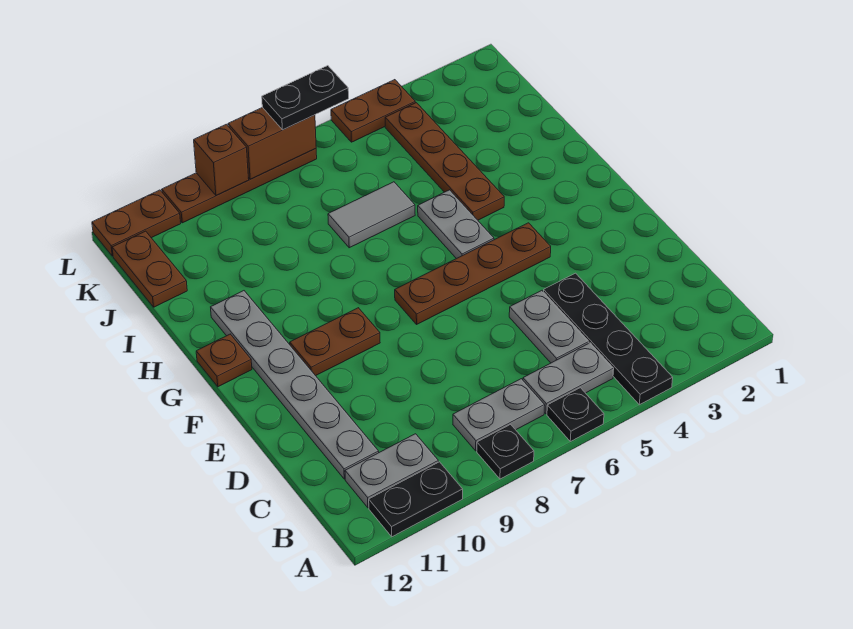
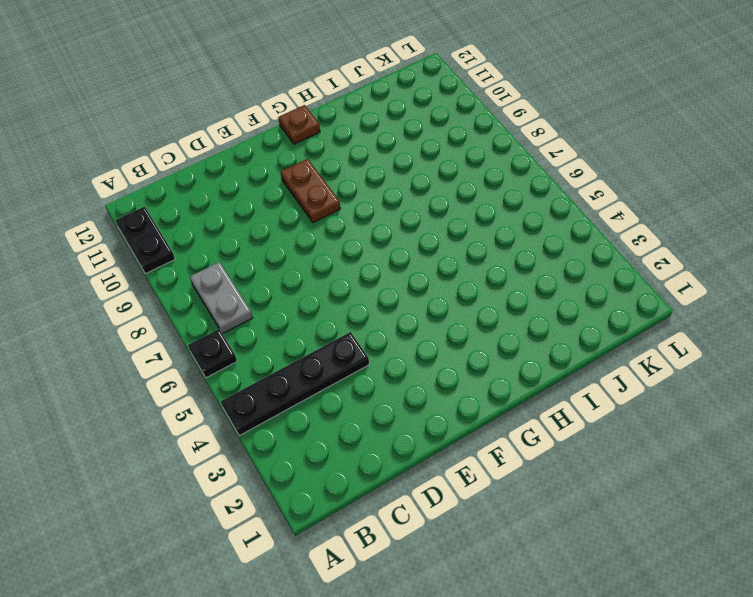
none -> black 1x1 plate [477,424,534,479]
none -> grey 1x2 plate [523,343,614,414]
none -> grey 1x2 plate [345,434,438,508]

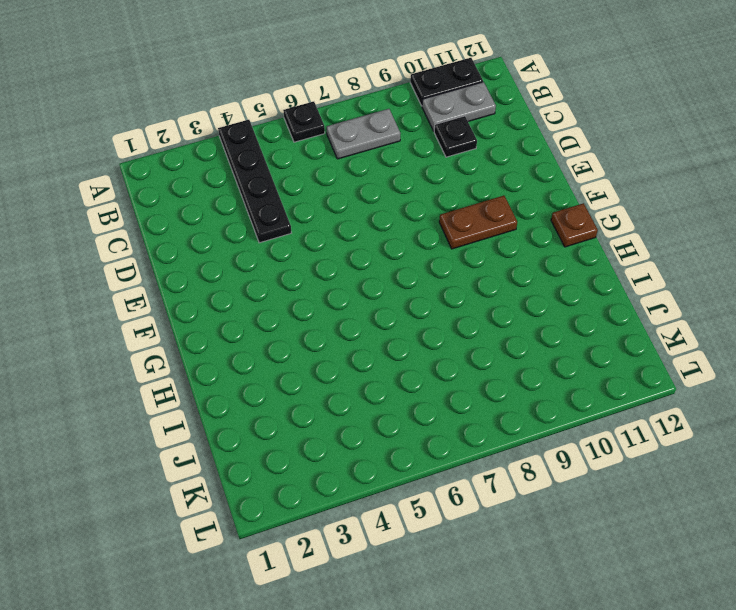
black 1x1 plate [434,116,477,157] -> black 1x1 plate moved to [477,424,534,479]
none -> grey 1x2 plate [523,343,614,414]
none -> grey 1x2 plate [509,291,589,363]
none -> grey 1x6 plate [211,291,379,479]

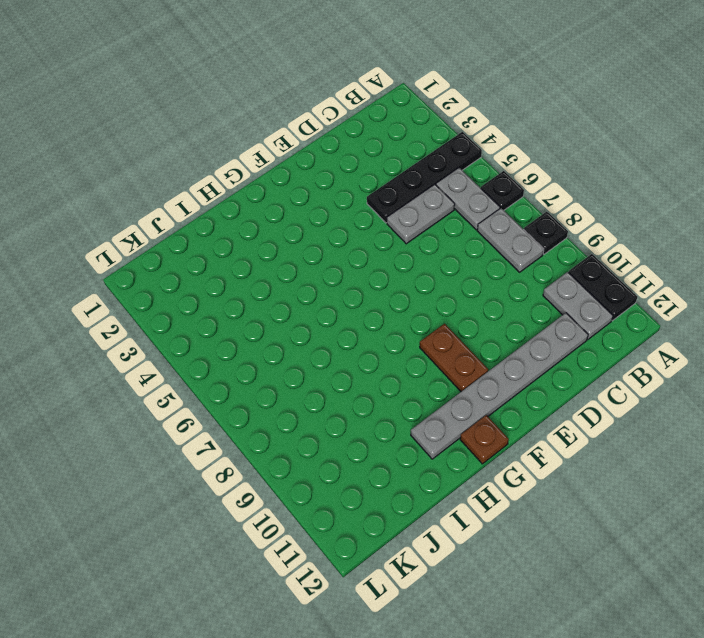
none -> brown 1x4 plate [395,223,551,324]
none -> grey 1x2 plate [418,190,494,259]
none -> brown 1x4 plate [385,103,504,220]

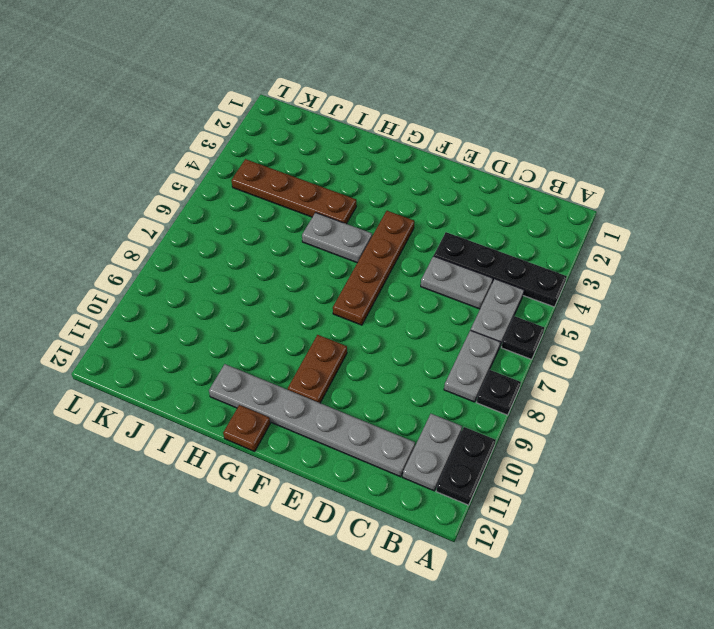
none -> grey 1x2 tile [328,182,415,248]
none -> brown 1x2 plate [112,231,187,307]
none -> brown 1x2 plate [331,80,415,142]

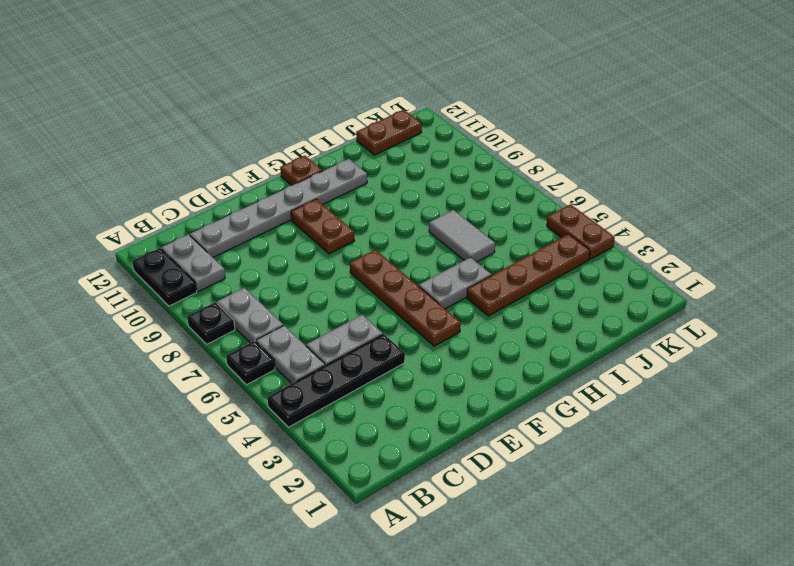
none -> brown 1x4 plate [162,149,317,223]
none -> brown 1x2 plate [92,190,181,256]
none -> brown 1x2 brick [228,107,316,179]

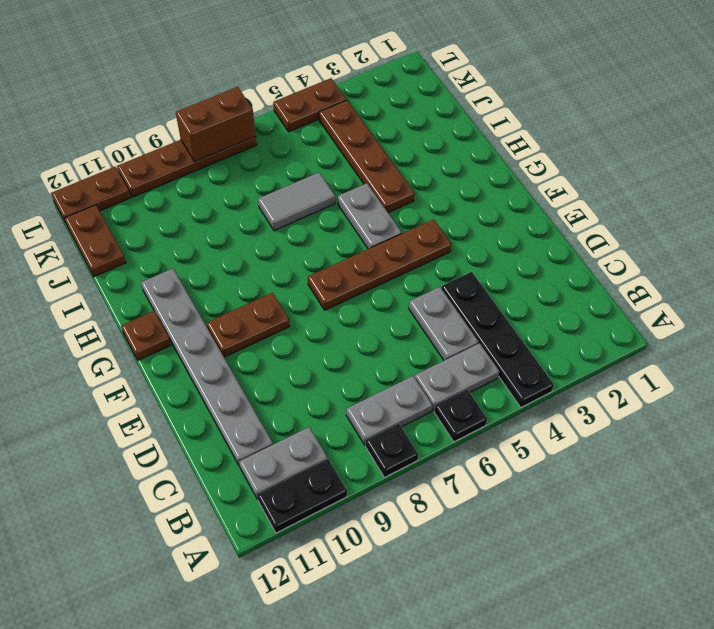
none -> brown 1x1 brick [194,124,249,196]
none -> black 1x2 plate [262,66,349,130]

